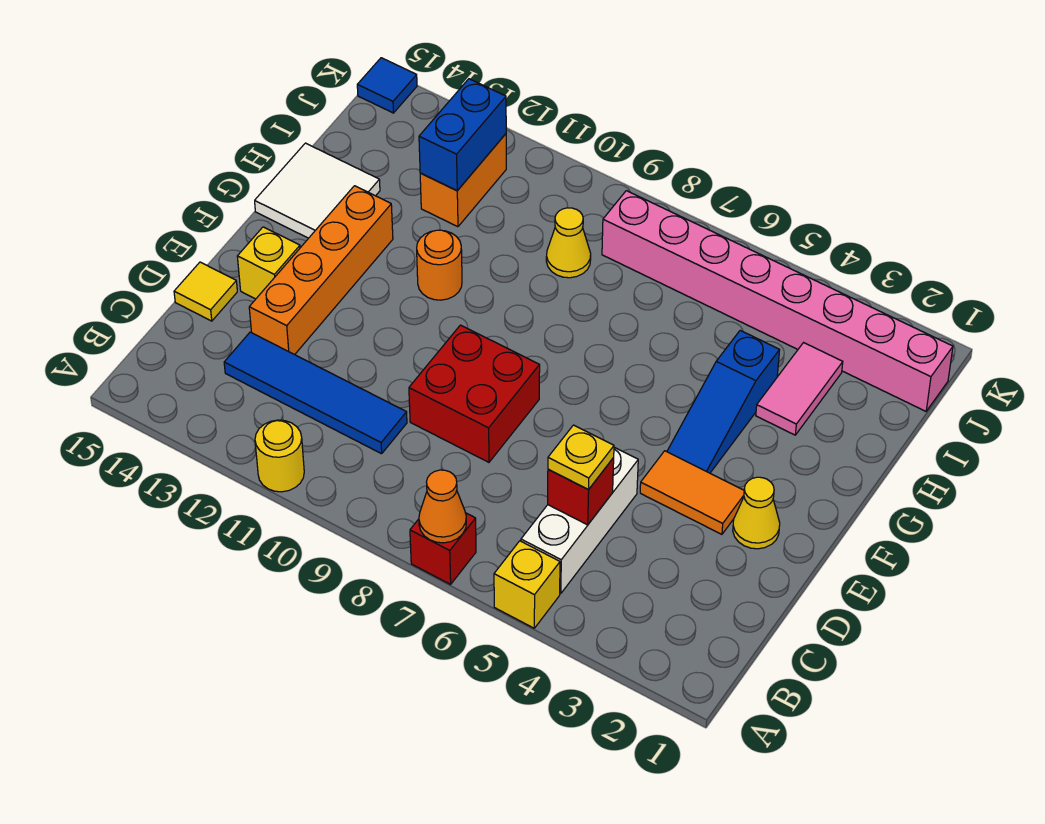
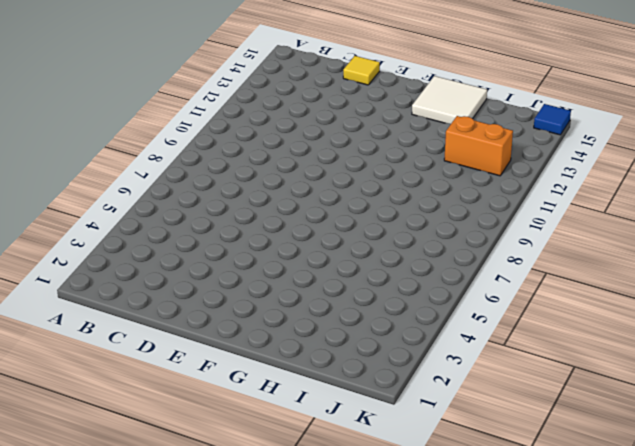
none -> yellow 1x1 brick [494,541,560,628]
none -> red 1x1 brick [410,513,476,584]
none -> yellow 1x1 round brick [255,420,304,492]

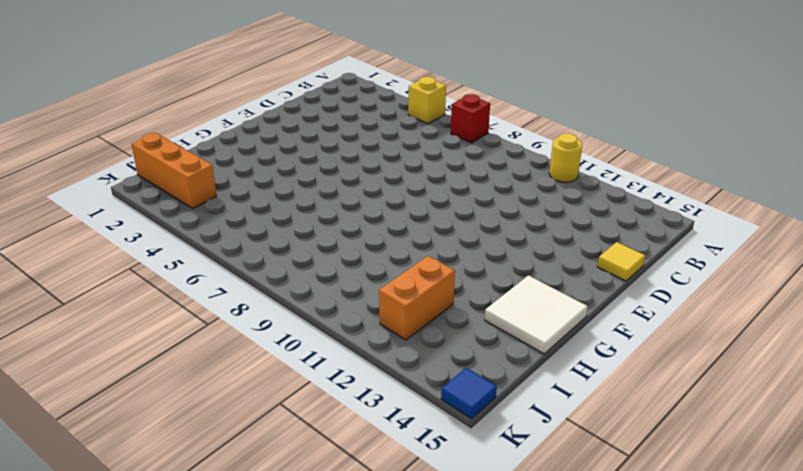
orange 1x3 brick [131,133,217,209] -> pink 1x8 brick [602,191,953,411]
none -> white 1x3 brick [521,447,638,594]
none -> blue 1x4 tile [224,332,407,454]
none -> red 2x2 brick [409,325,540,462]

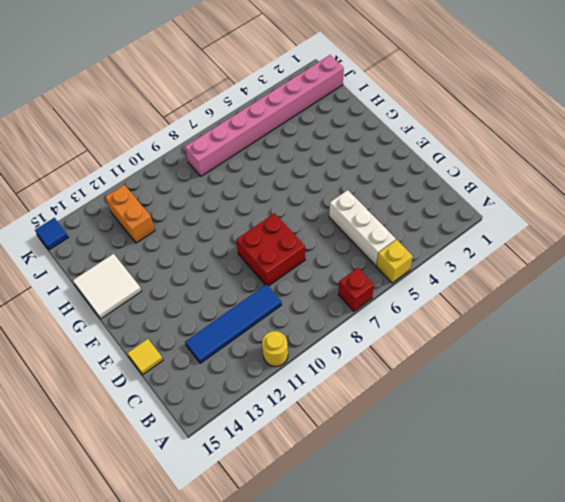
none -> orange 1x4 brick [249,186,393,355]
none -> yellow 1x1 cone [733,477,780,549]
none -> orange 1x2 tile [640,451,744,534]

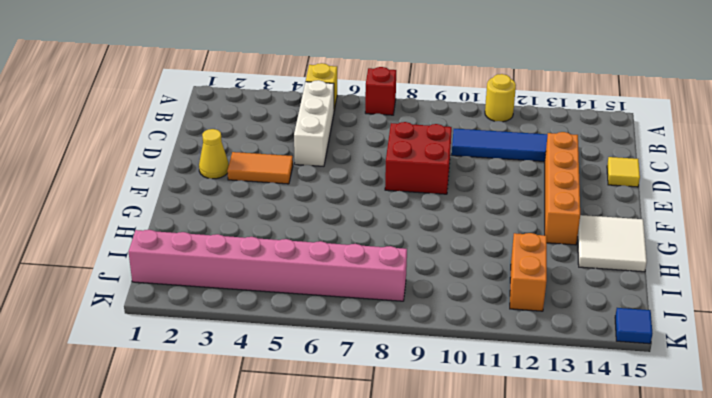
none -> yellow 1x1 brick [237,227,300,299]
none -> blue 1x3 slope [667,330,780,473]
none -> orange 1x1 round brick [417,230,462,300]

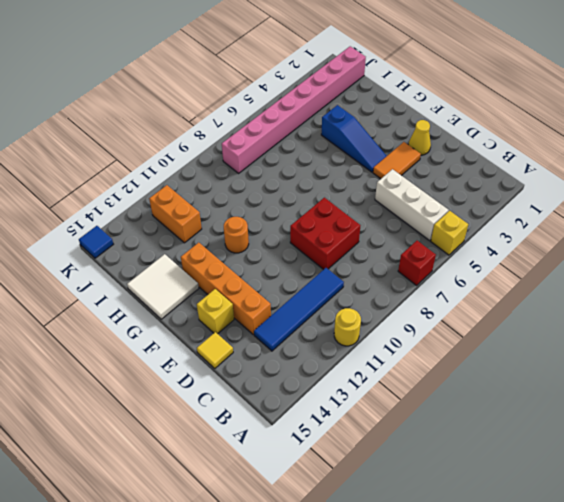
none -> pink 1x2 tile [756,343,843,435]
none -> yellow 1x1 cone [546,208,591,278]
none -> orange 1x1 cone [419,470,466,543]

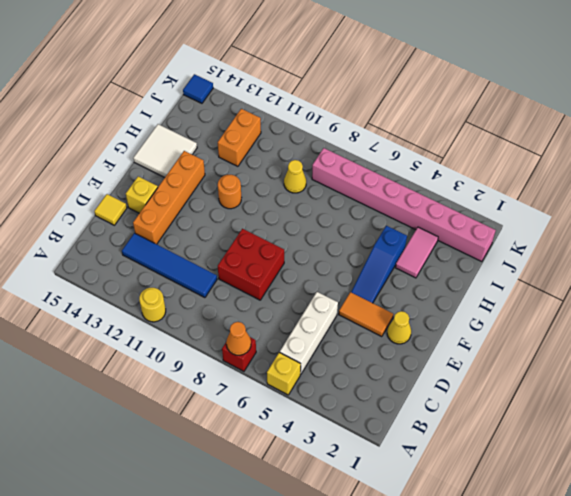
none -> red 1x1 brick [548,458,614,525]
none -> blue 1x2 brick [419,79,506,191]
none -> yellow 1x1 plate [548,425,614,490]

